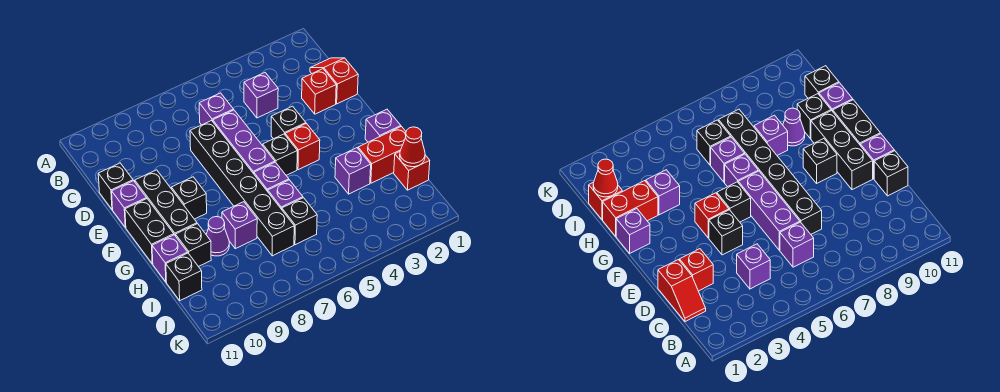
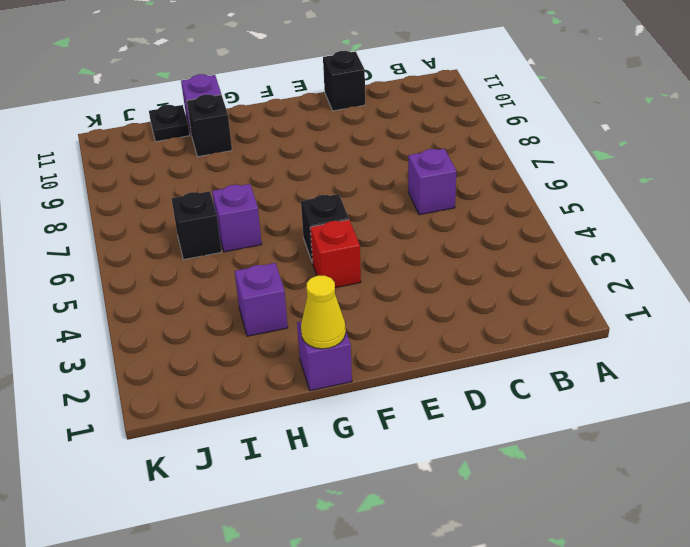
yellow 1x1 cone [301,276,346,349] -> none
black 1x1 plate [149,105,190,142] -> black 1x1 brick [166,253,202,300]
none -> red 1x2 slope [310,58,358,104]
none -> purple 1x1 brick [244,73,278,118]
none -> red 1x1 brick [302,69,336,114]

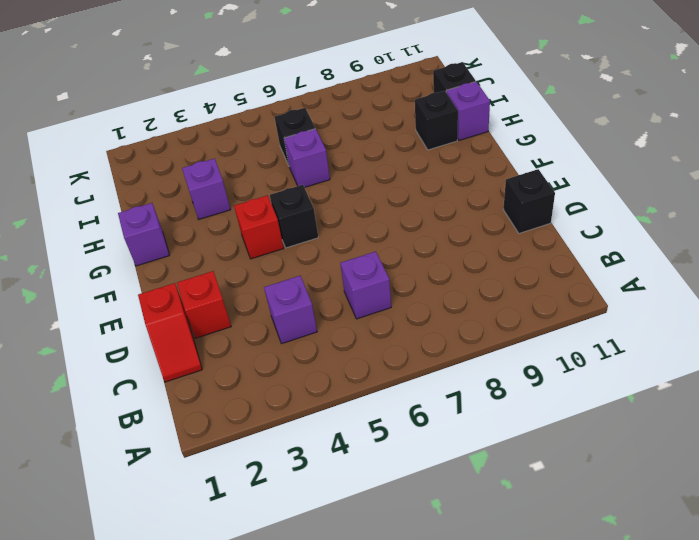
none -> purple 1x3 brick [213,110,275,174]
none -> black 1x6 brick [190,121,294,256]
none -> black 1x1 brick [271,106,306,139]

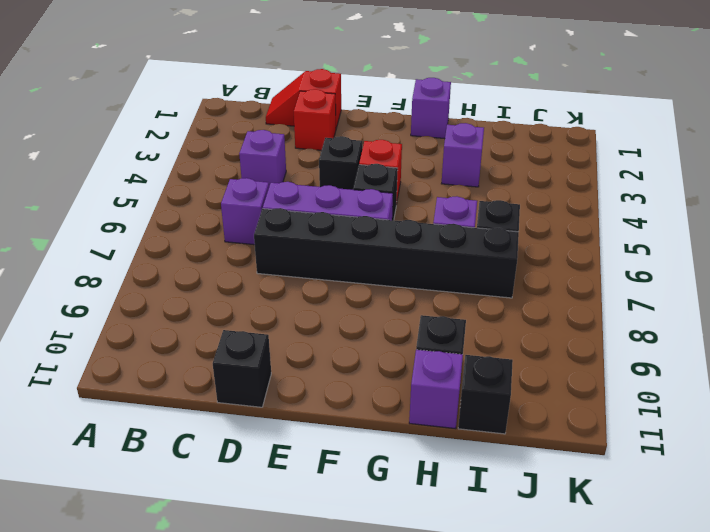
none -> black 1x3 brick [135,170,197,236]
none -> purple 1x1 brick [112,181,147,227]
none -> black 1x1 brick [171,177,207,219]

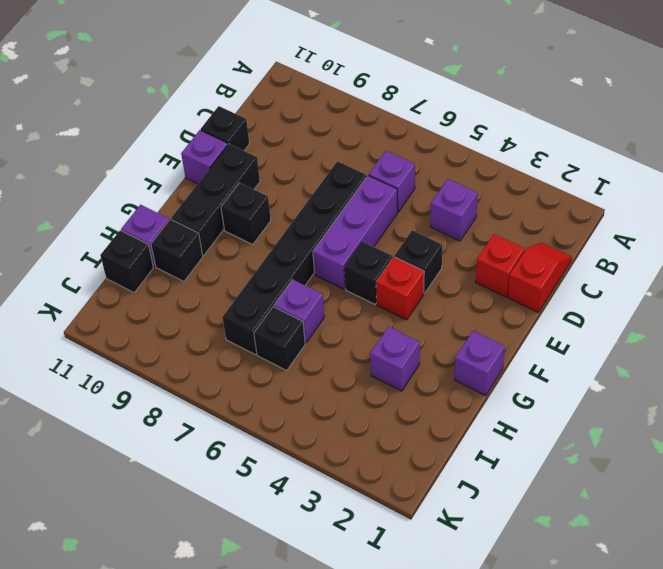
none -> black 1x2 brick [125,199,174,264]
none -> purple 1x1 brick [254,162,289,191]
none -> red 1x2 brick [358,127,406,183]

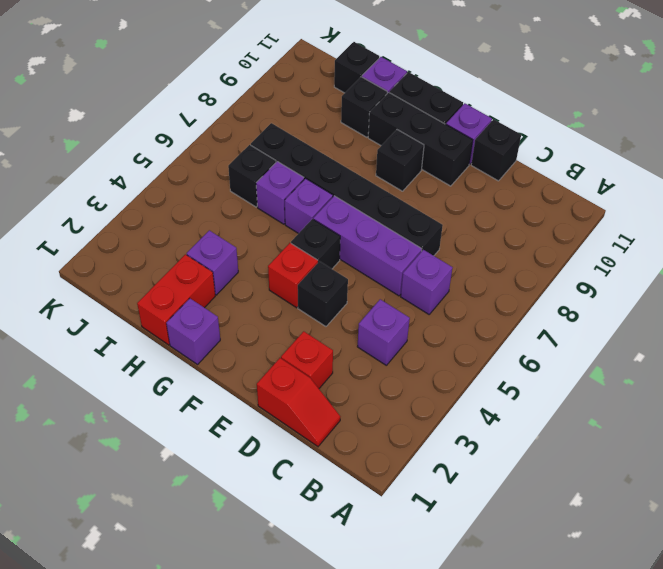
none -> purple 1x1 brick [222,202,257,249]
none -> purple 1x1 cone [206,217,229,256]
none -> red 1x1 brick [394,152,430,190]

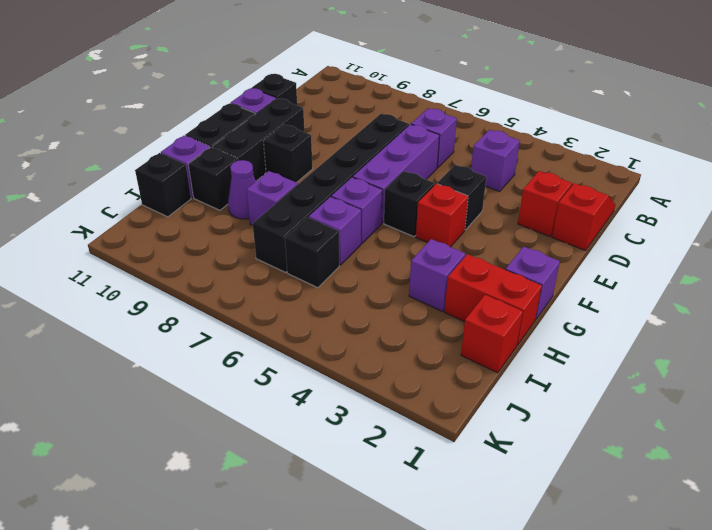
none -> red 1x1 cone [400,127,425,167]

